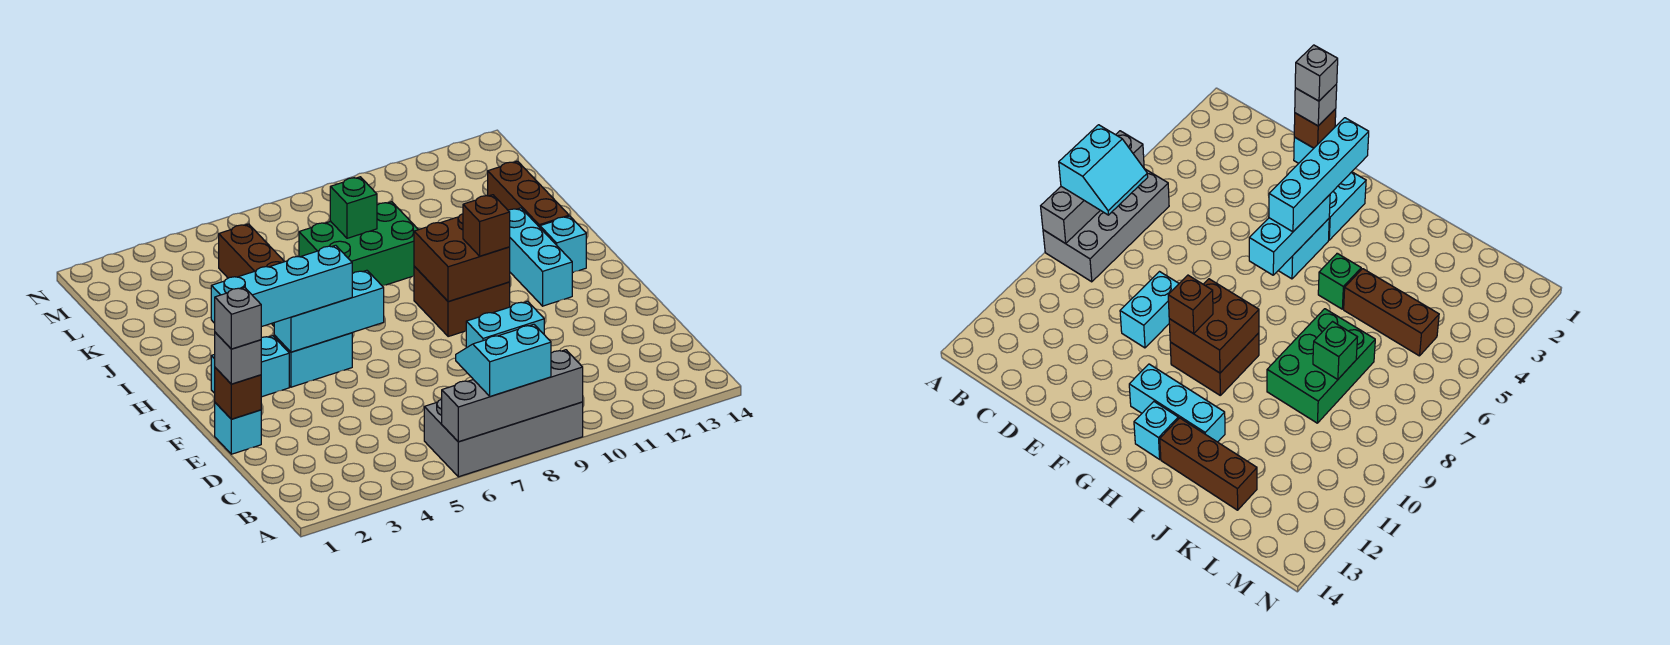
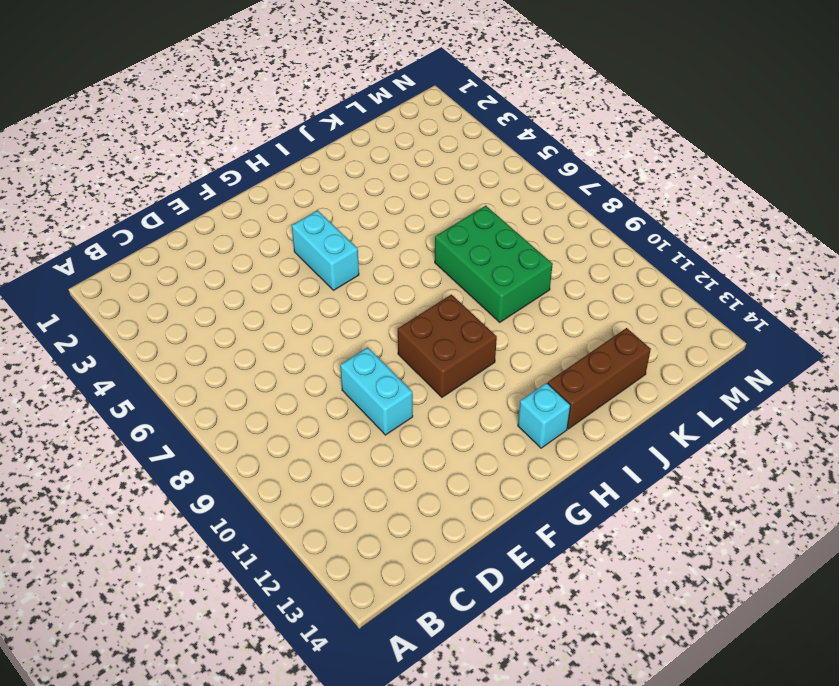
none -> grey 2x4 brick [424,399,583,477]
none -> cyan 1x1 brick [215,403,261,454]
none -> cyan 1x2 brick [211,336,289,397]

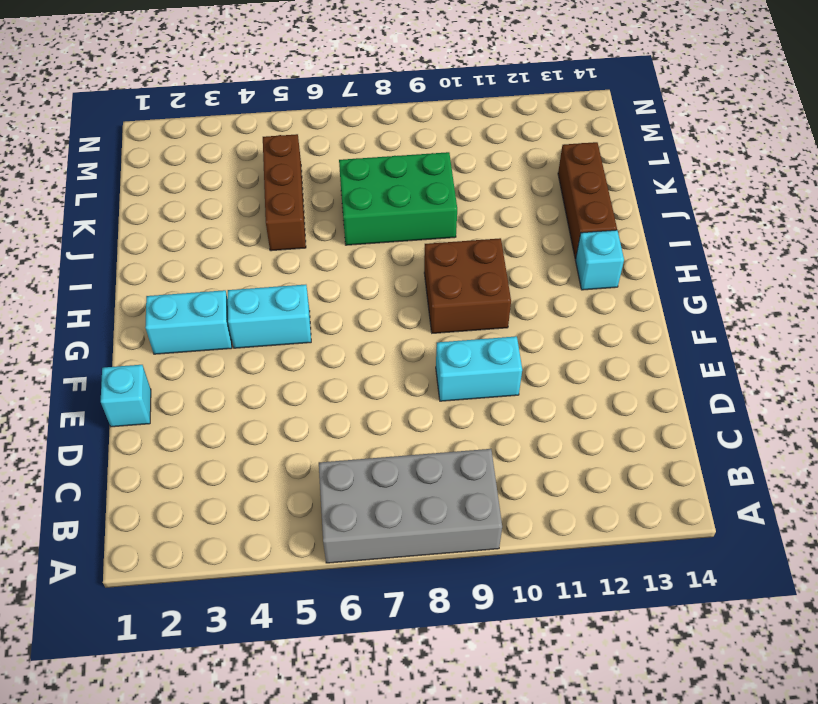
none -> cyan 1x3 brick [508,208,572,306]
none -> green 1x1 brick [1318,253,1361,309]
none -> grey 1x4 brick [442,350,583,442]

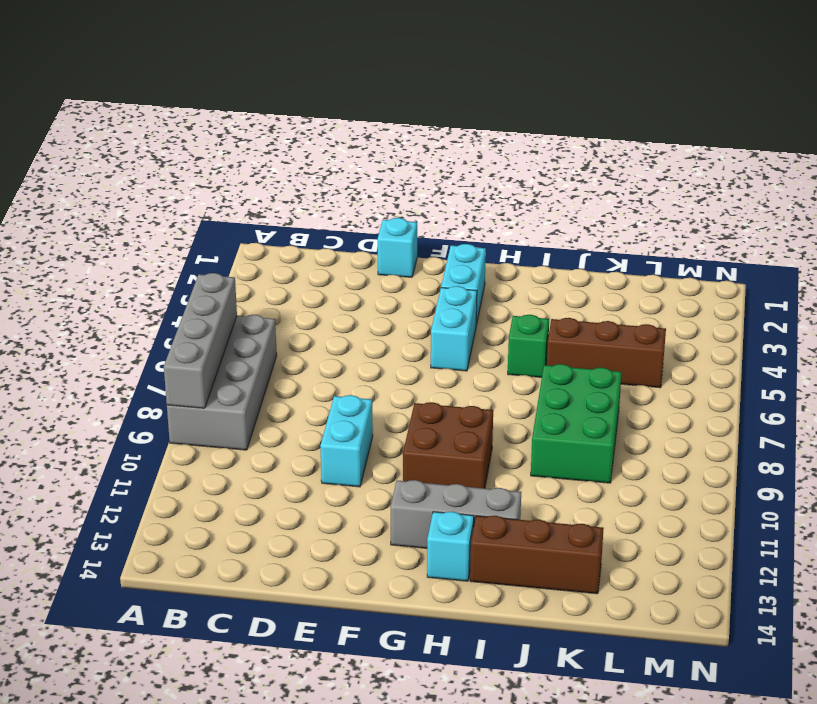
grey 1x3 brick [391,480,521,548] -> cyan 1x3 brick [508,208,572,306]
none -> brown 1x1 brick [215,368,261,419]
none -> cyan 1x3 brick [274,270,384,352]
none -> brown 2x2 brick [414,214,510,301]

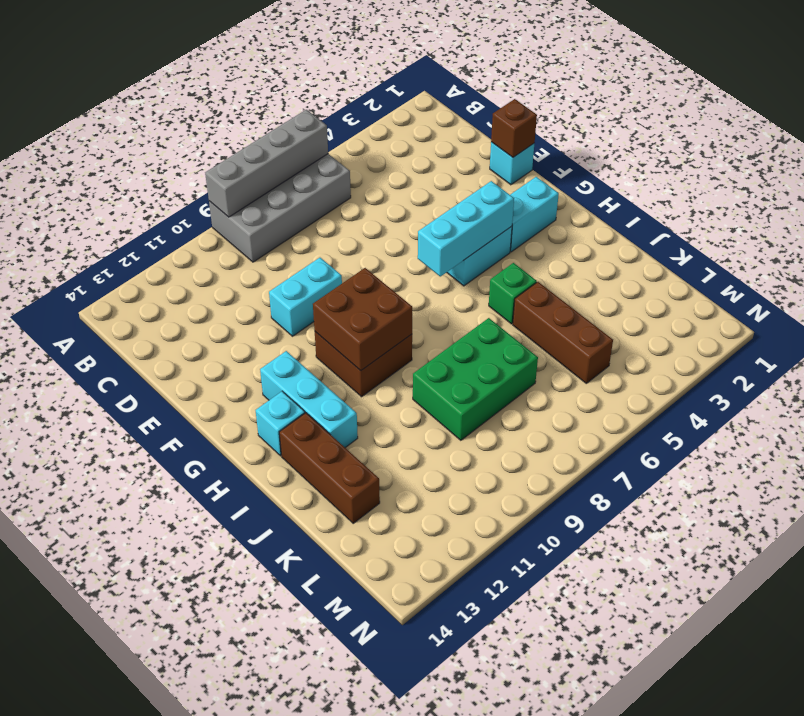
none -> green 1x1 brick [330,177,377,238]
none -> cyan 2x2 slope [456,324,551,396]
none -> grey 1x1 brick [215,332,261,384]

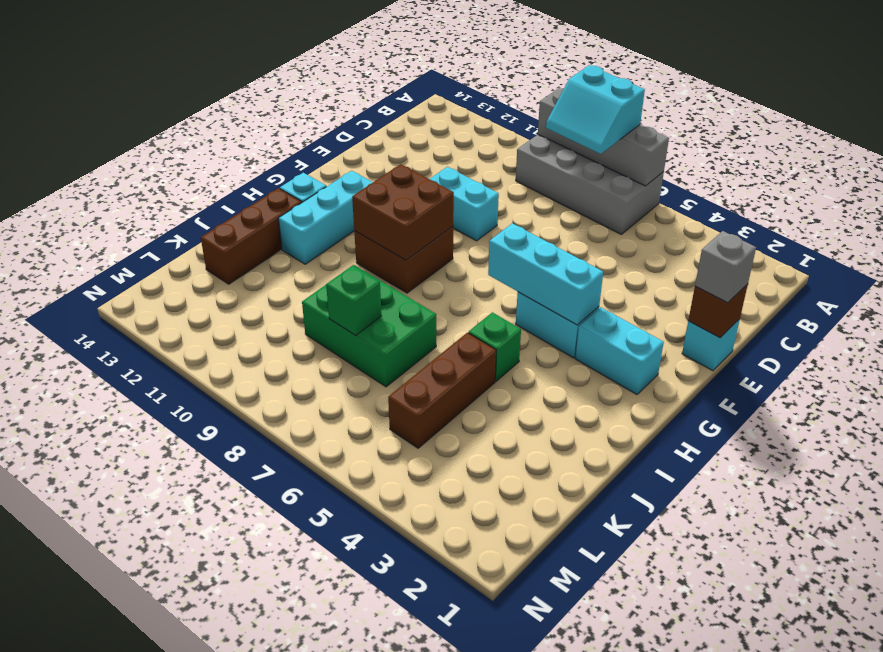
none -> cyan 1x4 brick [211,245,352,327]
none -> brown 1x1 brick [463,195,510,256]
none -> grey 1x1 brick [215,287,261,349]

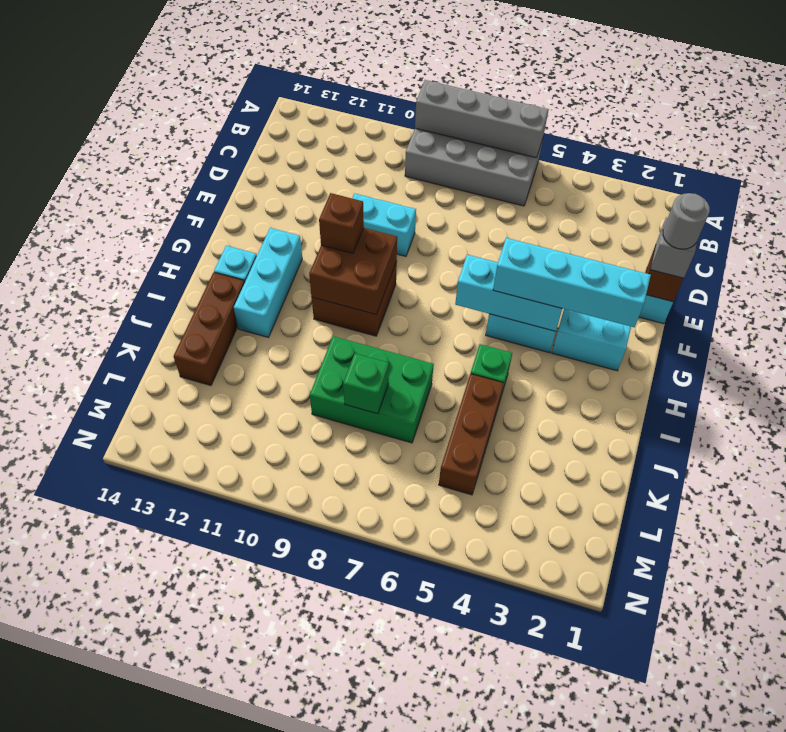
grey 1x1 round brick [663,193,710,249] -> grey 1x1 brick [215,287,261,349]
none -> cyan 2x2 slope [456,324,551,396]

